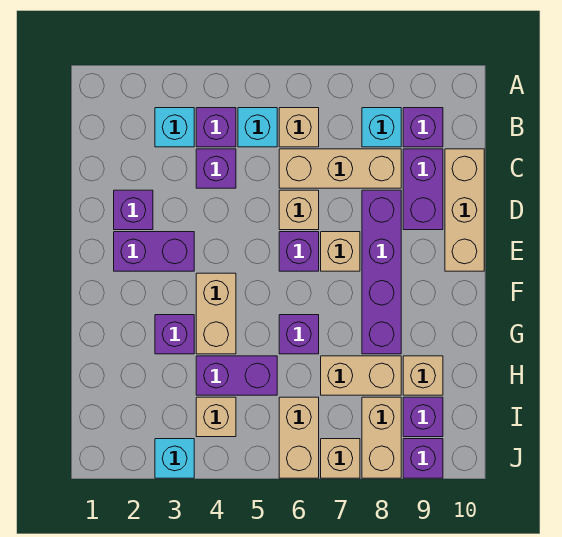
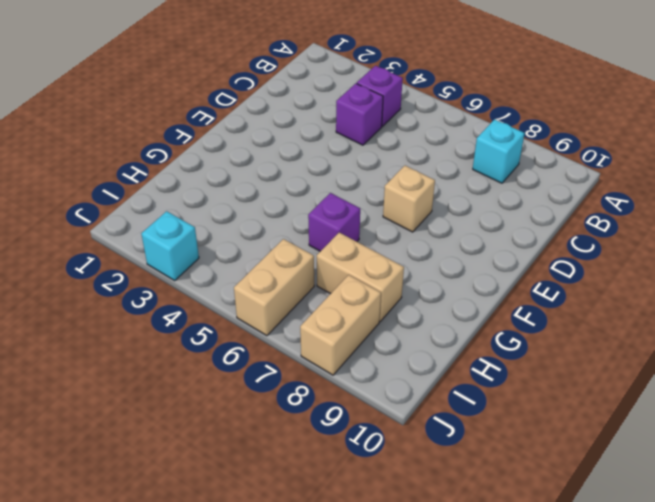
none -> cyan 1x1 brick [155,108,194,147]
none -> cyan 1x1 brick [238,108,277,147]
none -> tan 1x1 brick [279,108,319,147]

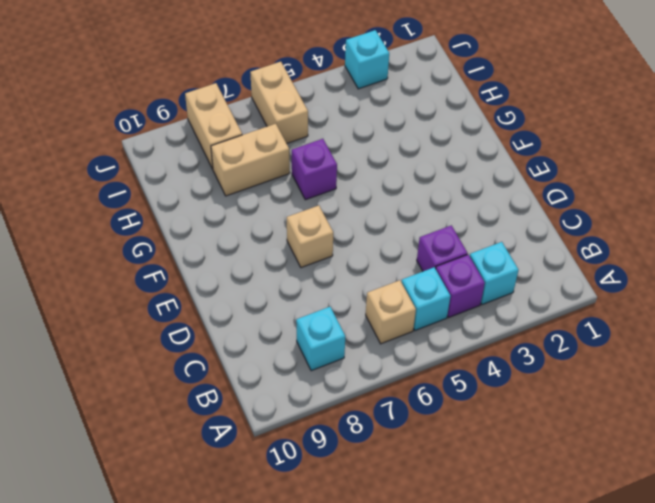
none -> purple 1x1 brick [403,108,443,147]
none -> tan 1x3 brick [279,149,401,188]
none -> purple 1x2 brick [403,149,443,230]

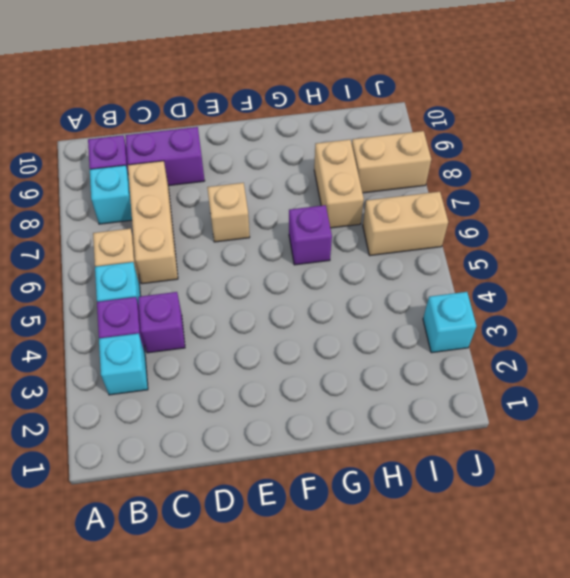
none -> tan 1x3 brick [445,149,484,271]
none -> purple 1x1 brick [114,190,153,230]
none -> tan 1x1 brick [279,190,319,230]

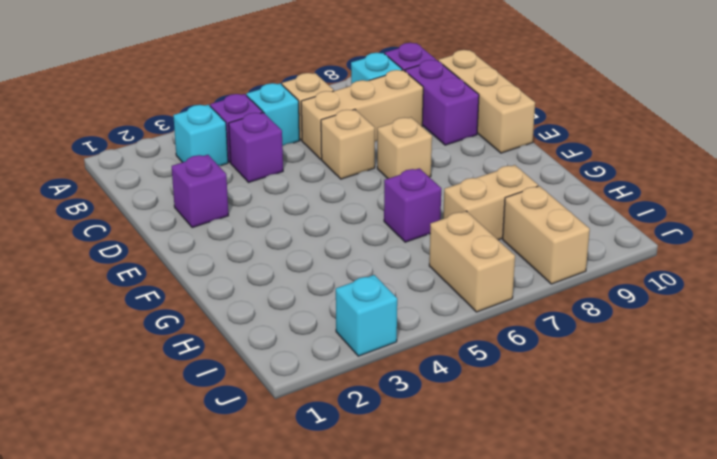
none -> purple 1x4 brick [362,190,401,354]
none -> purple 1x2 brick [114,232,194,271]
none -> purple 1x1 brick [279,232,319,271]

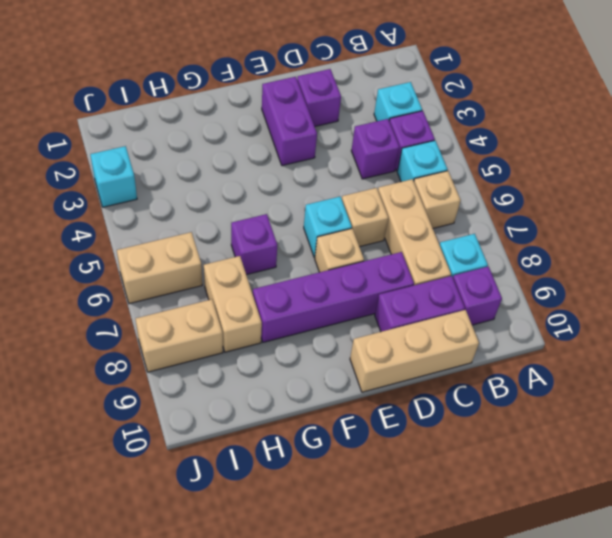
cyan 1x1 brick [304,197,352,258] -> purple 1x1 brick [279,232,319,271]
none -> tan 1x2 brick [196,273,236,354]
none -> purple 1x1 brick [155,315,194,354]
none -> purple 1x2 brick [196,356,277,395]

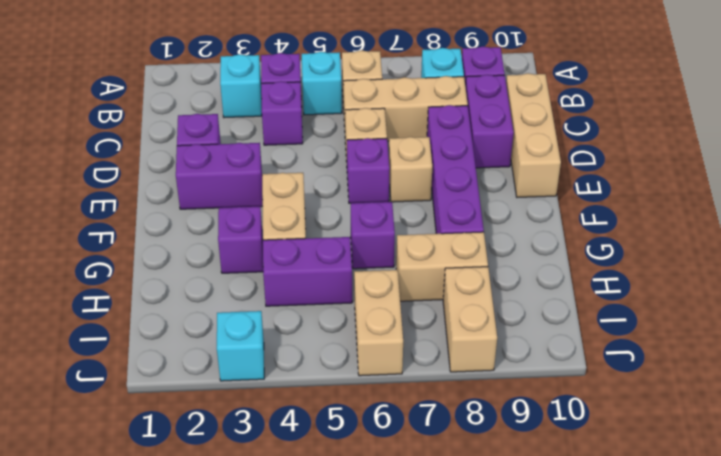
none -> tan 1x1 brick [403,356,443,395]
none -> tan 1x1 brick [196,397,236,437]
none -> purple 1x1 brick [403,397,443,437]

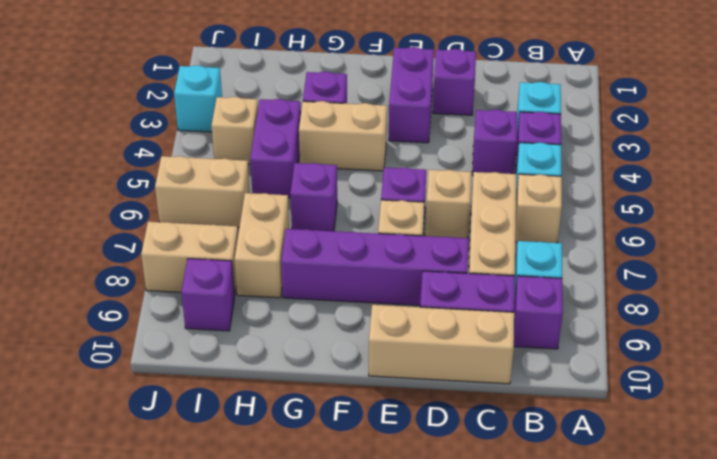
none -> tan 1x1 brick [403,356,443,395]
none -> tan 1x1 brick [321,439,360,478]
none -> purple 1x1 brick [403,439,443,478]

